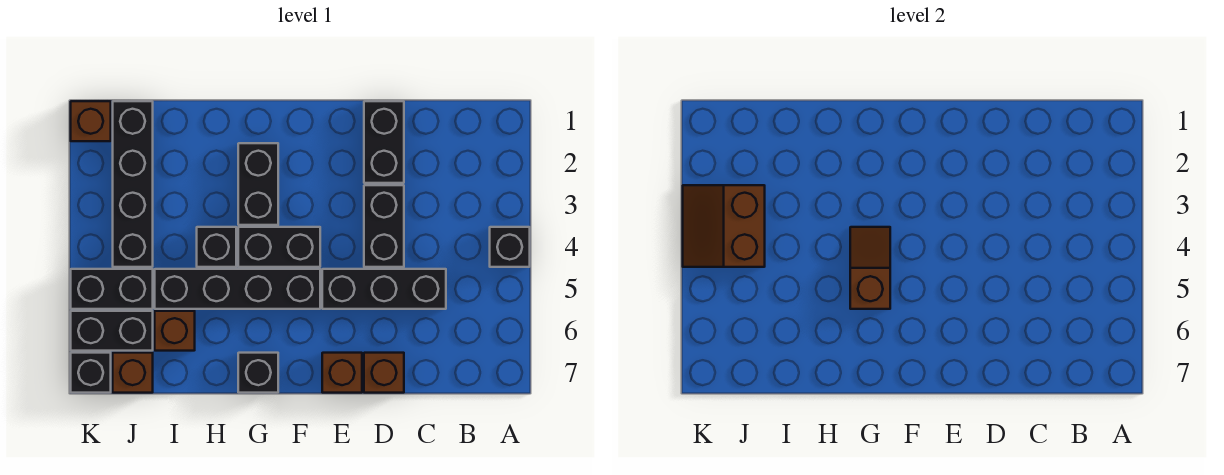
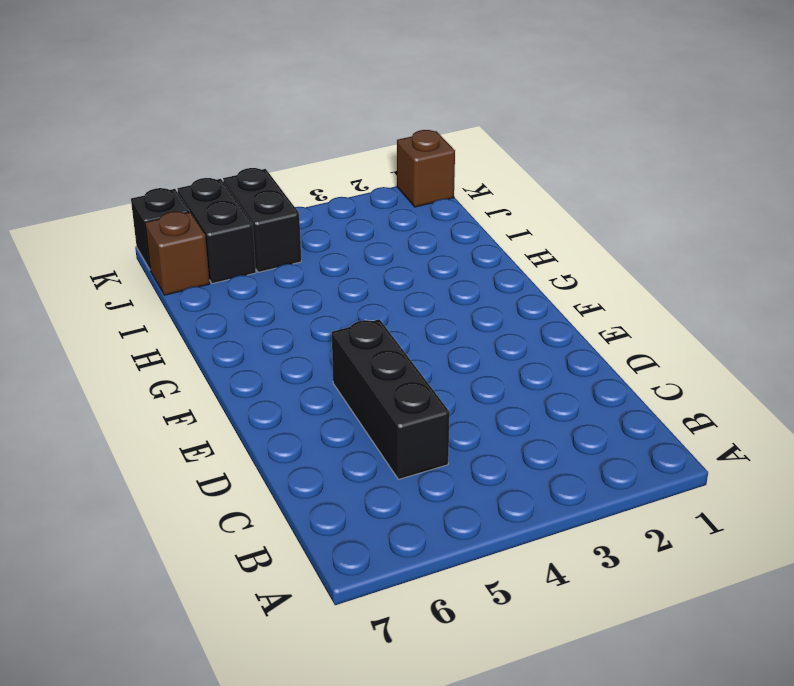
none -> black 1x1 brick [490,227,530,267]
none -> black 1x2 brick [364,101,404,183]
none -> black 1x2 brick [364,185,404,267]

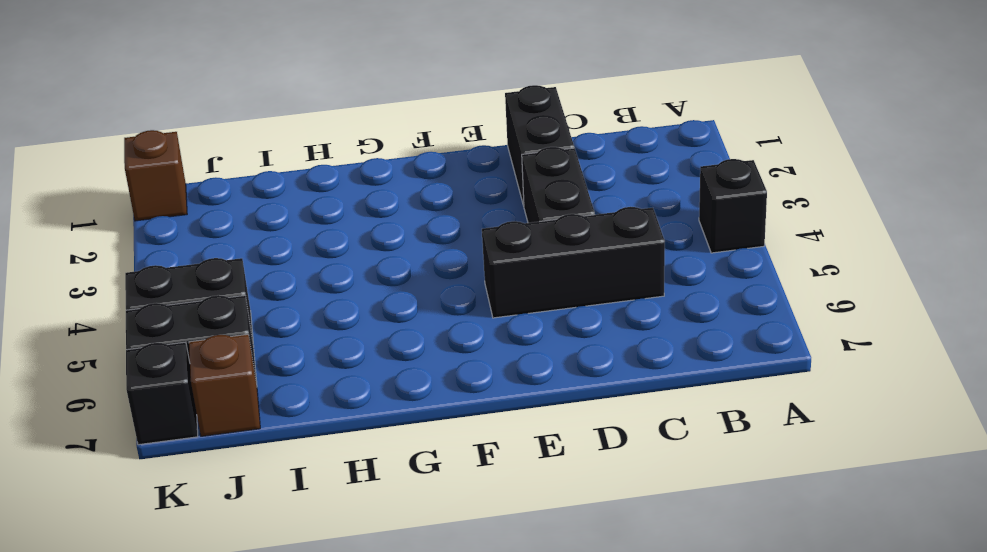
none -> brown 1x1 brick [364,353,404,393]
none -> brown 1x1 brick [322,353,362,393]
none -> black 1x2 brick [238,227,320,267]

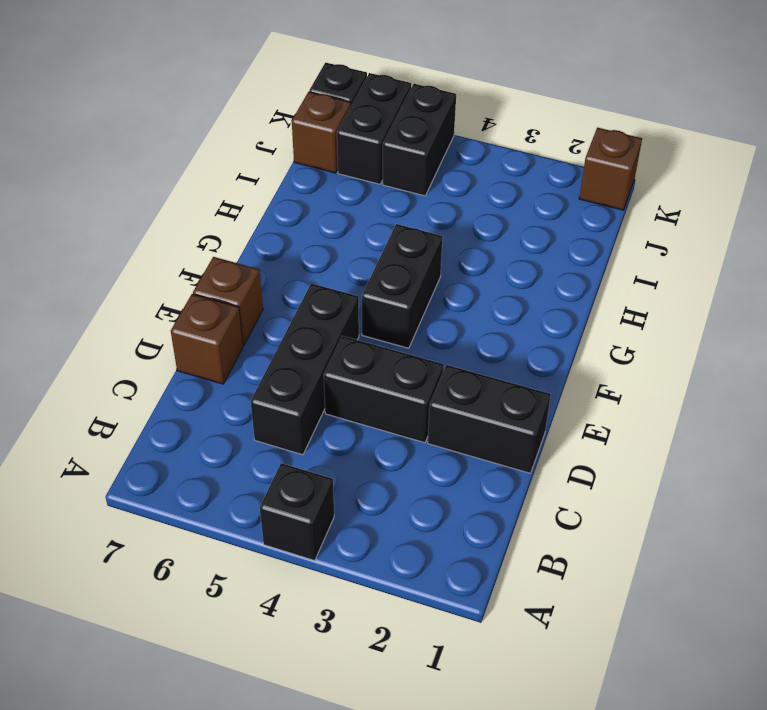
none -> black 1x4 brick [155,269,320,309]
none -> black 1x2 brick [238,143,278,225]
none -> black 1x1 brick [238,353,278,393]

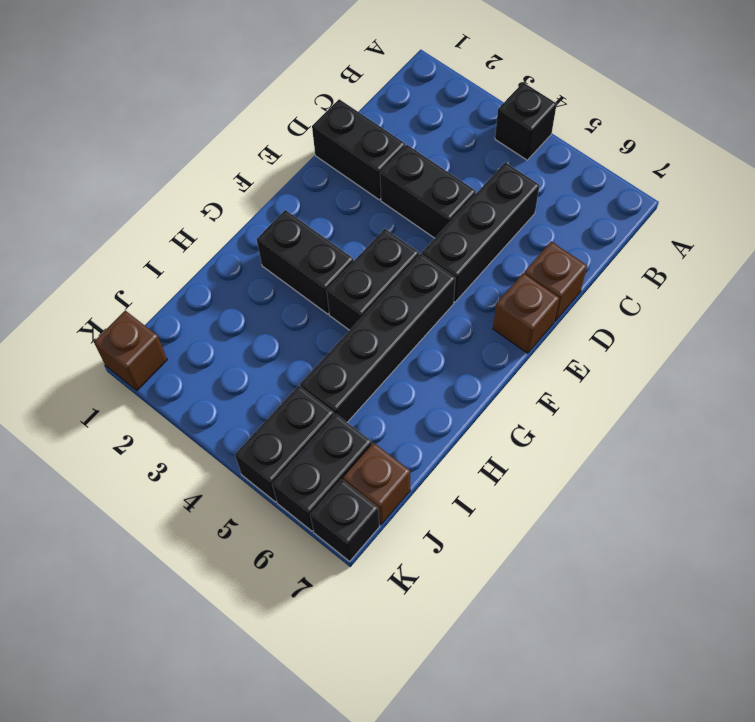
none -> black 1x1 brick [238,353,278,393]
none -> black 1x1 brick [197,227,236,267]
none -> brown 1x1 brick [155,311,195,351]

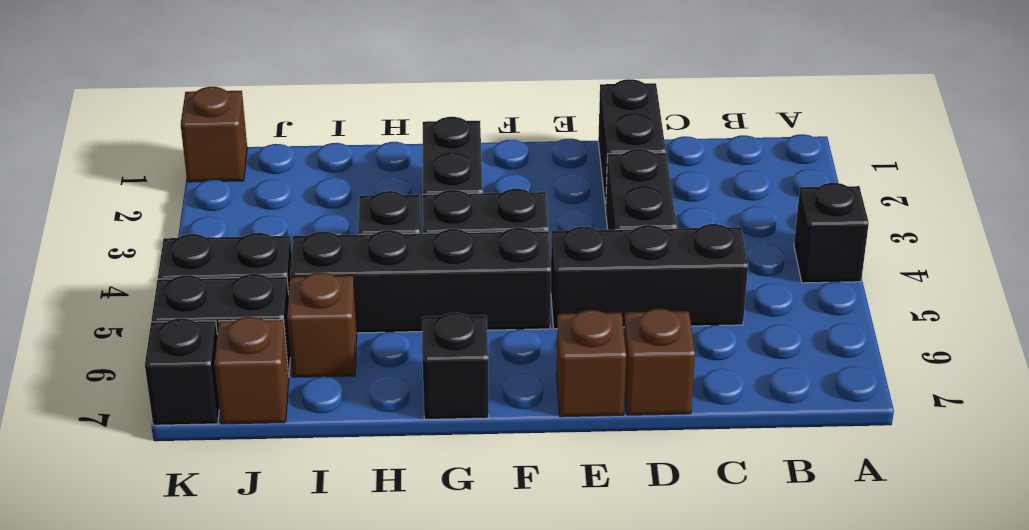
none -> black 1x4 brick [113,101,153,267]
none -> brown 1x2 slope [850,227,890,309]
none -> brown 2x2 slope [683,185,765,267]

